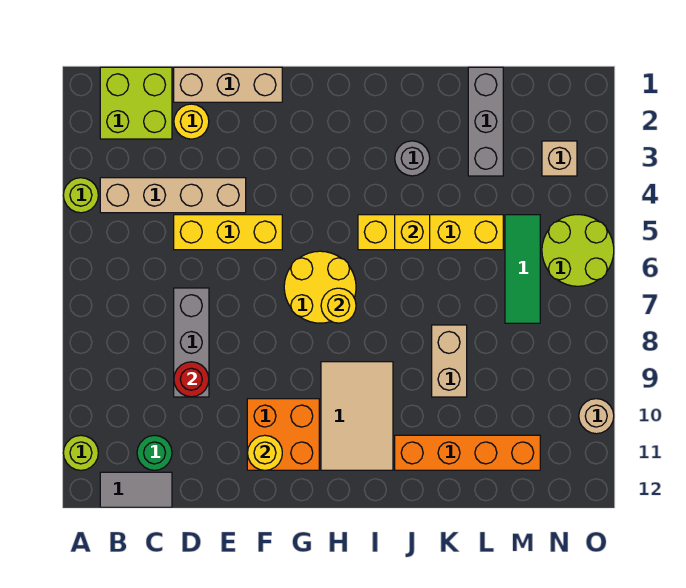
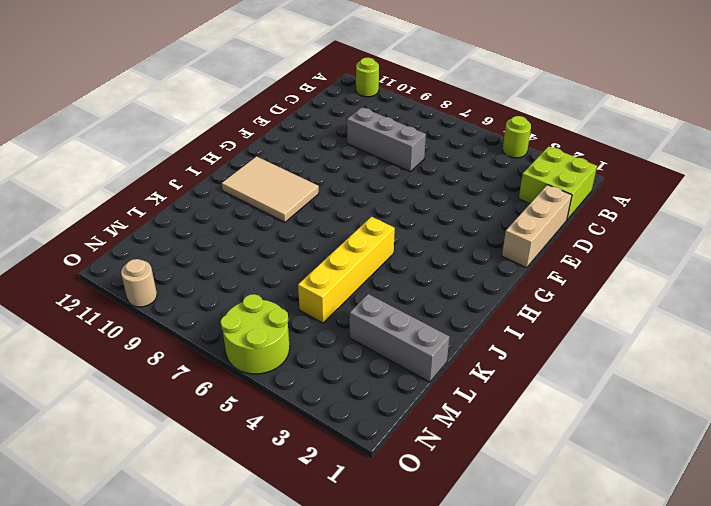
none -> tan 1x4 brick [100,178,246,213]
none -> grey 1x2 tile [100,472,172,507]
none -> green 1x1 round brick [137,435,172,470]

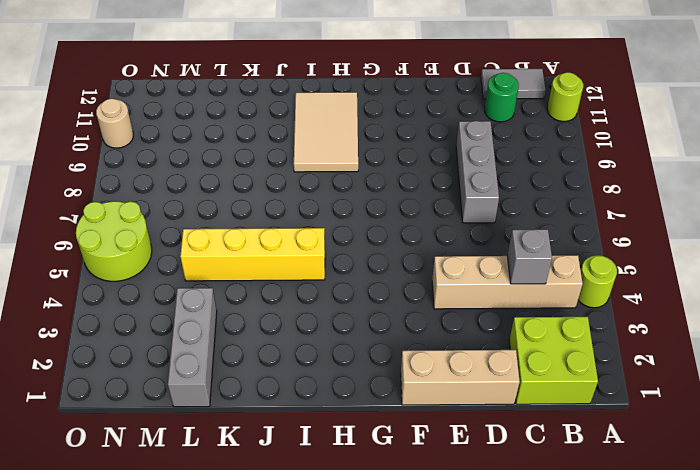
grey 1x1 brick [507,229,552,284] -> none
none -> yellow 1x1 round brick [174,104,209,139]
none -> yellow 1x3 brick [174,215,282,250]
none -> orange 2x2 brick [247,399,319,470]

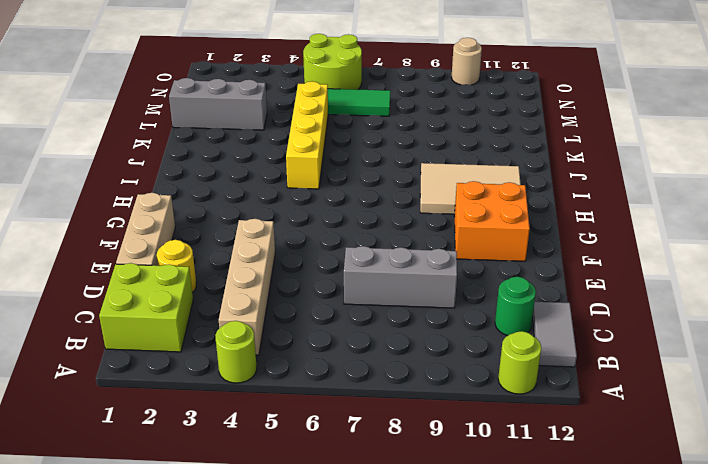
none -> yellow 1x3 brick [174,215,282,250]
none -> yellow 2x2 round brick [284,251,356,323]
none -> grey 1x1 round brick [395,141,430,176]

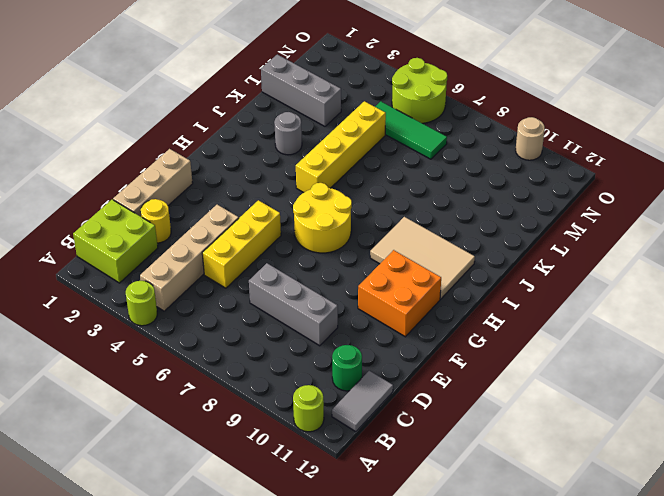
none -> orange 1x4 brick [395,435,540,470]
none -> tan 1x2 brick [432,325,467,397]
none -> tan 1x1 brick [542,141,577,176]

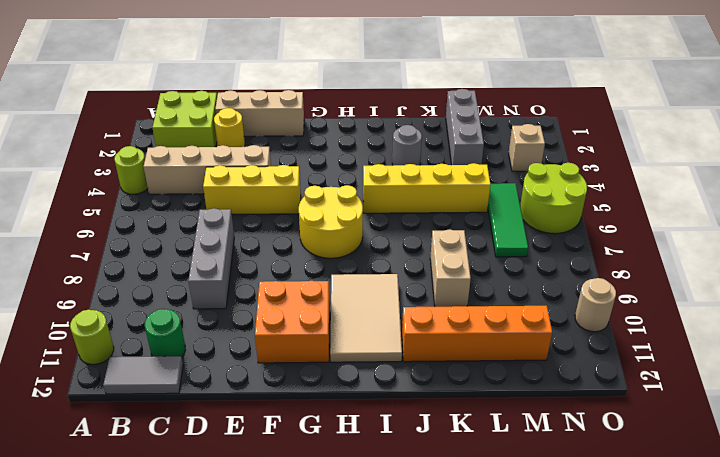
none -> red 1x1 round brick [174,362,209,397]
none -> yellow 1x1 round brick [247,435,282,470]
none -> yellow 1x1 round brick [321,288,356,323]

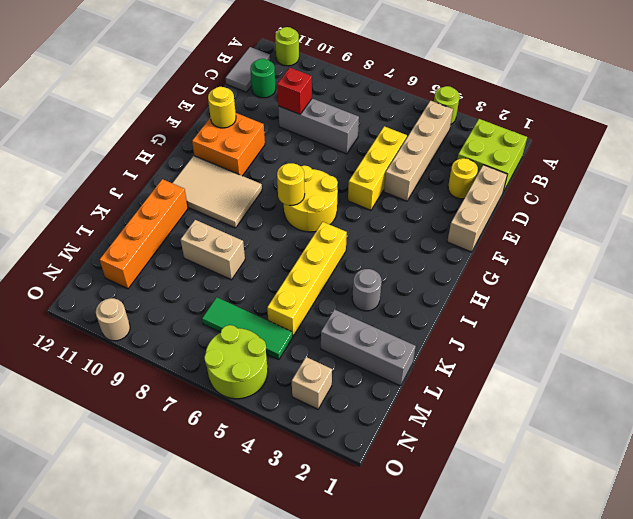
red 1x1 brick [277,68,312,114] -> red 1x1 round brick [174,362,209,397]
none -> yellow 1x1 brick [395,215,430,250]

